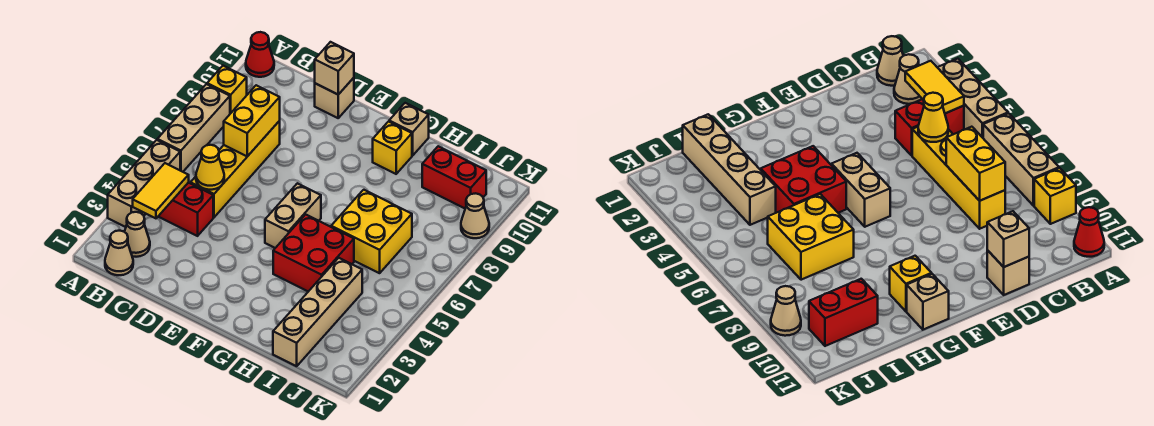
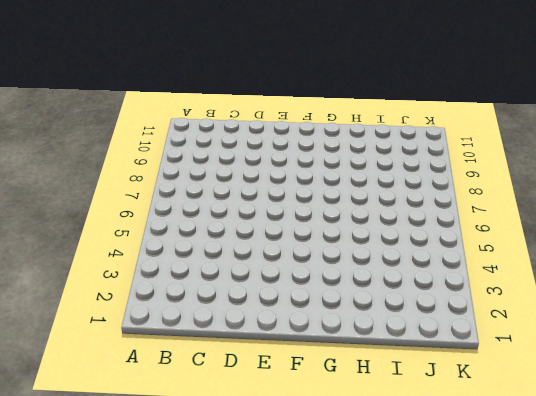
none -> tan 1x3 brick [108,140,180,227]
none -> tan 1x3 brick [157,84,230,172]
none -> yellow 1x1 brick [207,66,247,114]

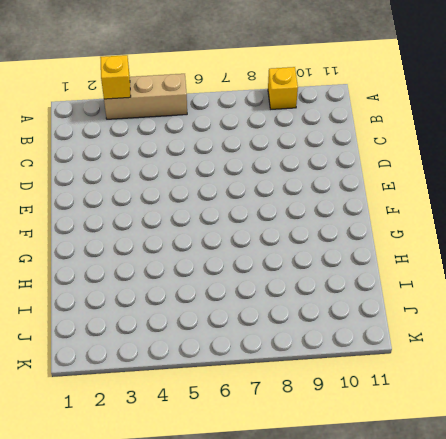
yellow 1x1 brick [100,55,131,99] -> yellow 1x1 brick moved to [373,122,412,174]
none -> tan 1x3 brick [157,84,230,172]
none -> red 1x1 cone [246,32,274,77]
none -> tan 1x1 cone [105,230,133,275]

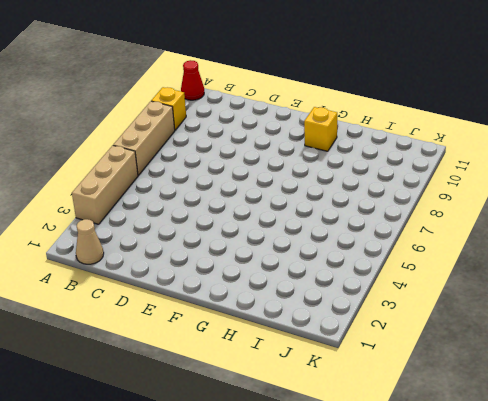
none -> tan 1x1 cone [125,212,150,257]
none -> red 1x2 brick [158,183,213,236]
none -> yellow 1x4 brick [190,121,280,217]

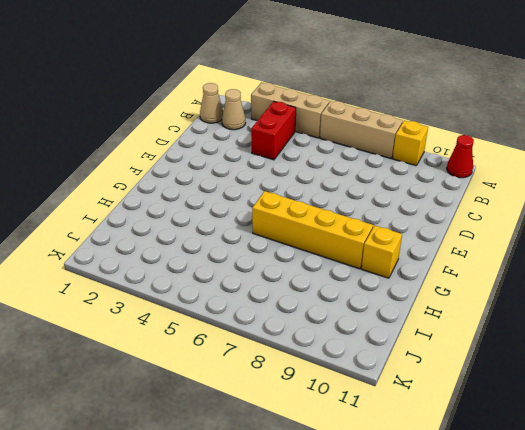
yellow 1x4 brick [252,191,373,269] -> yellow 1x4 brick moved to [190,121,280,217]
none -> tan 1x1 brick [315,78,354,118]
none -> tan 1x2 brick [265,183,321,248]
none -> red 2x2 brick [273,214,354,292]

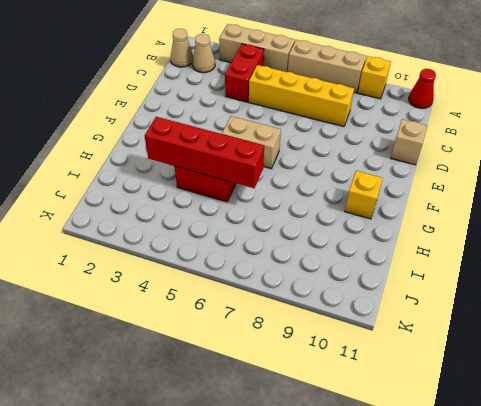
red 1x4 brick [145,117,264,188] -> none
none -> tan 1x1 brick [389,103,429,155]
none -> yellow 2x2 brick [331,190,412,273]
none -> tan 1x4 brick [273,258,362,366]

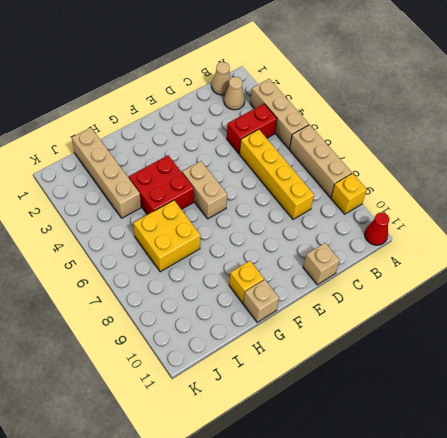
none -> red 1x2 brick [422,146,486,208]
none -> tan 1x1 cone [461,193,489,238]
none -> yellow 1x2 tile [133,163,189,218]

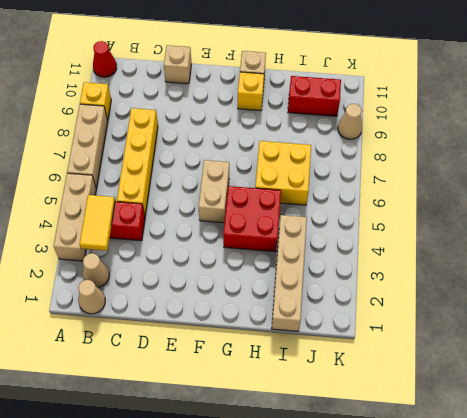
none -> yellow 1x1 cone [196,145,224,190]
none -> yellow 1x2 brick [224,85,280,156]
none -> tan 1x1 brick [315,42,354,95]

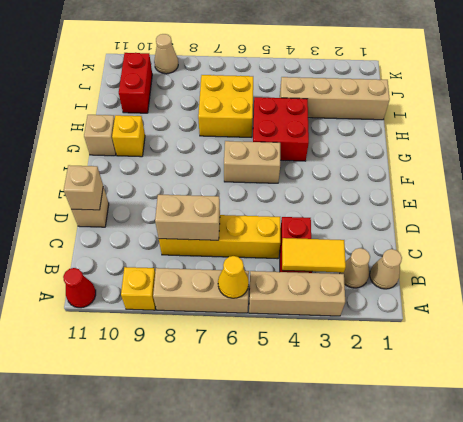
yellow 1x1 cone [218,256,249,298] -> yellow 1x1 cone moved to [196,145,224,190]
tan 1x2 brick [155,195,220,240] -> yellow 1x2 brick [224,85,280,156]

